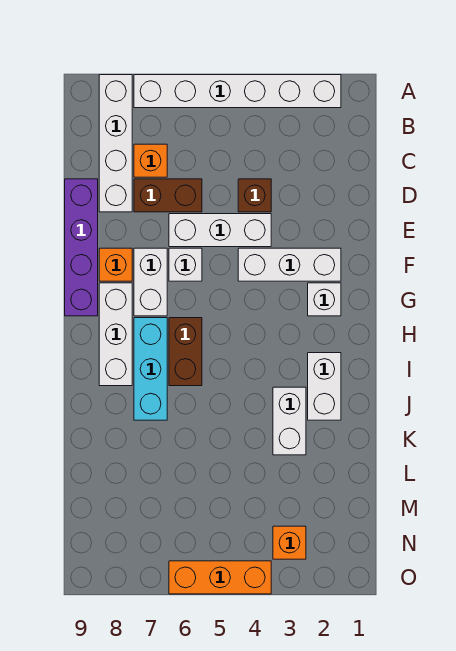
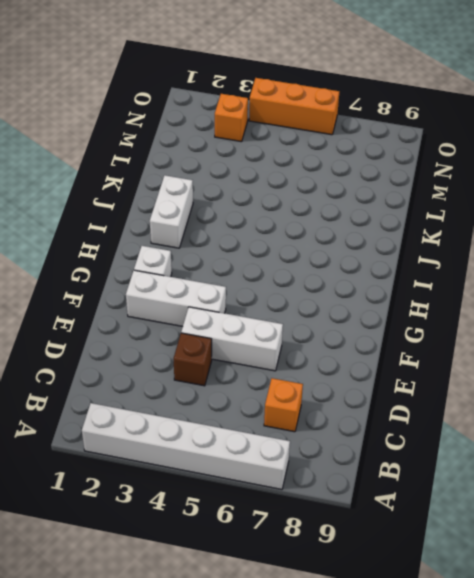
none -> white 1x4 brick [99,75,132,212]
none -> brown 1x2 brick [134,179,202,212]
none -> purple 1x4 brick [65,179,98,316]

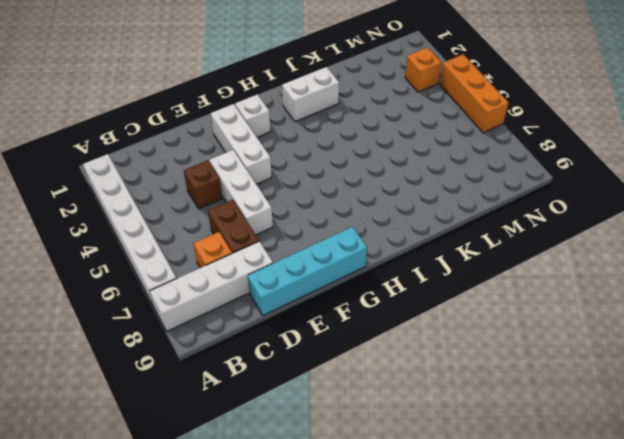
cyan 1x4 brick [248,227,367,316] -> purple 1x4 brick [65,179,98,316]
none -> white 1x1 brick [169,248,202,281]
none -> white 1x2 brick [134,248,167,316]
none -> orange 1x1 brick [99,248,132,281]

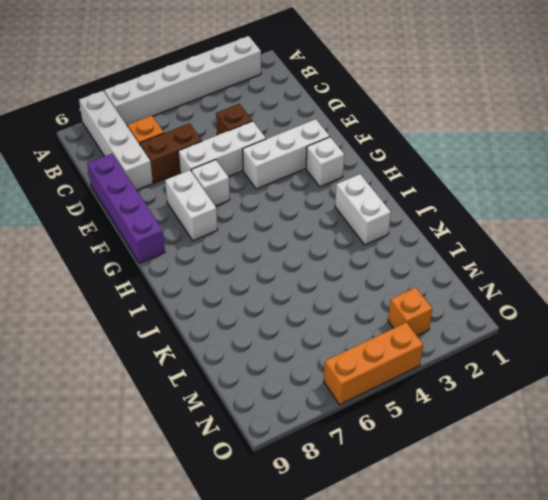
none -> orange 1x1 brick [99,248,132,281]
none -> white 1x3 brick [99,283,132,386]
none -> brown 1x2 brick [169,318,202,386]

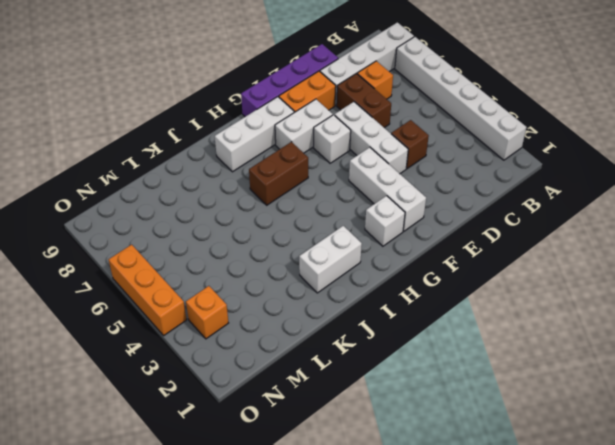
orange 1x2 brick [279,71,336,112] -> orange 1x1 brick [99,248,132,281]
none -> cyan 1x3 brick [134,318,167,420]
none -> white 1x2 brick [273,387,306,455]

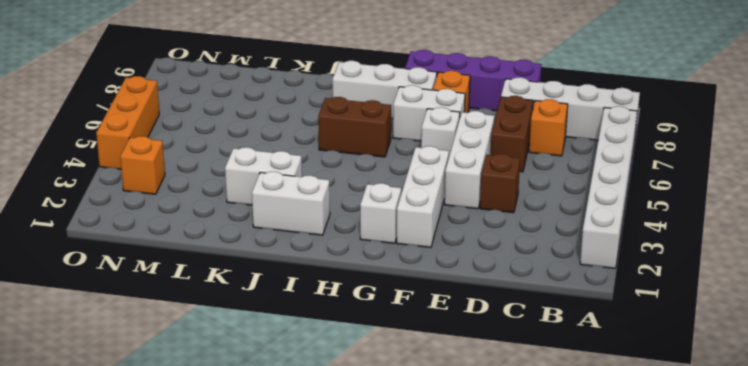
none -> cyan 1x3 brick [134,318,167,420]

